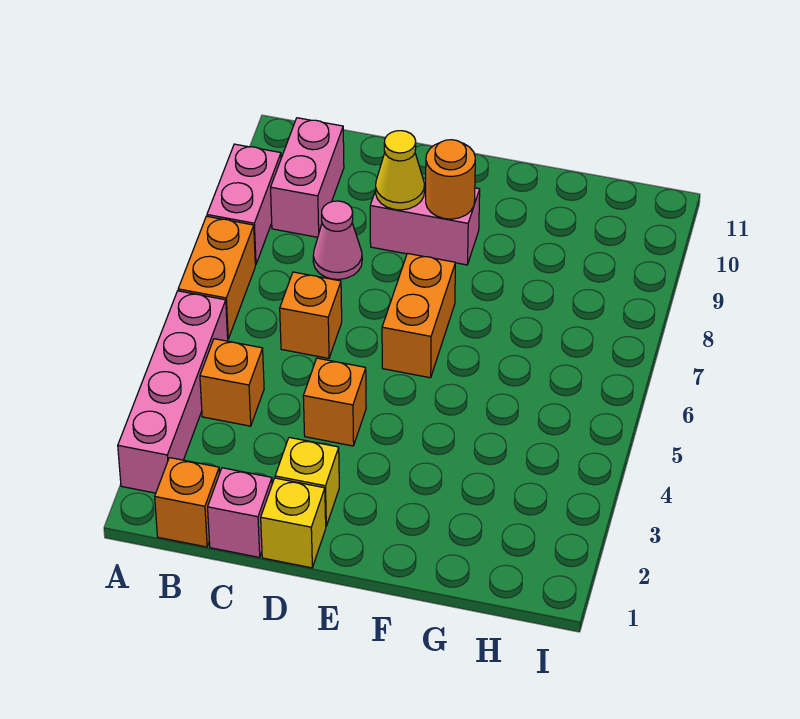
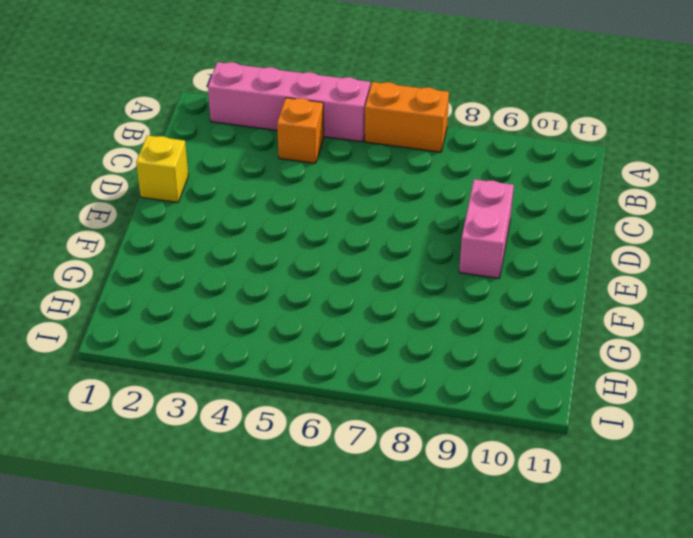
none -> pink 1x2 brick [207,144,281,265]
none -> orange 1x1 brick [155,458,220,547]
none -> pink 1x2 brick [271,118,344,237]

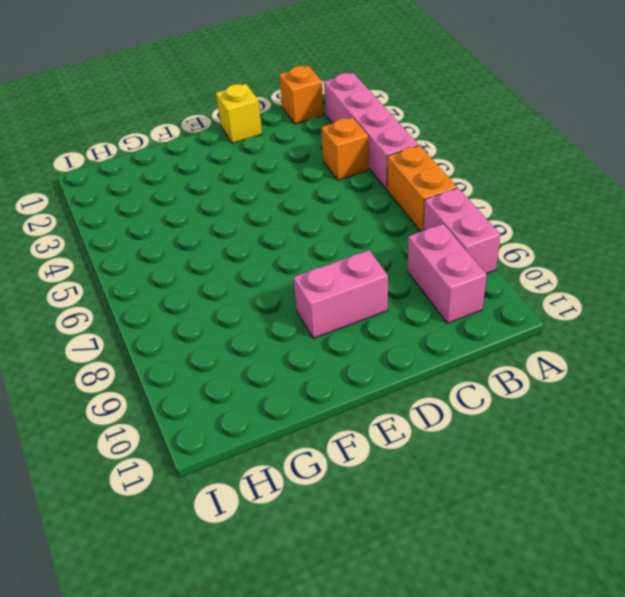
none -> pink 1x1 brick [208,468,272,557]
none -> orange 1x1 brick [280,272,342,358]
none -> pink 1x1 cone [313,201,362,279]

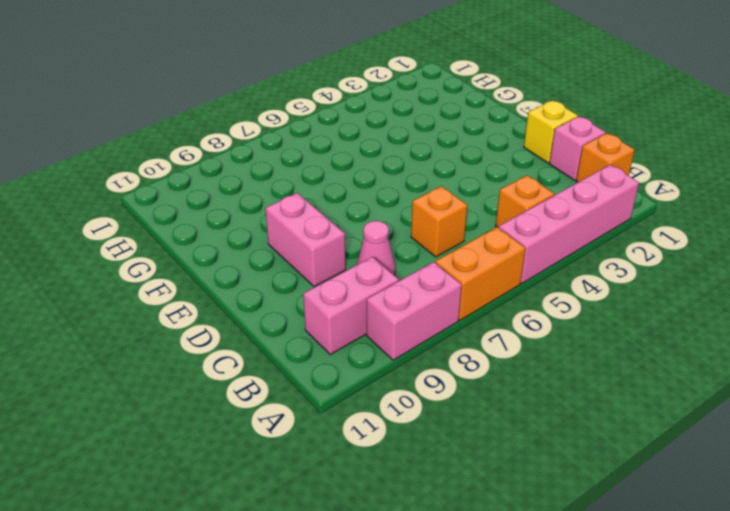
none -> yellow 1x1 brick [275,437,339,526]
none -> orange 1x1 brick [303,358,366,446]
none -> orange 1x2 brick [382,253,455,378]

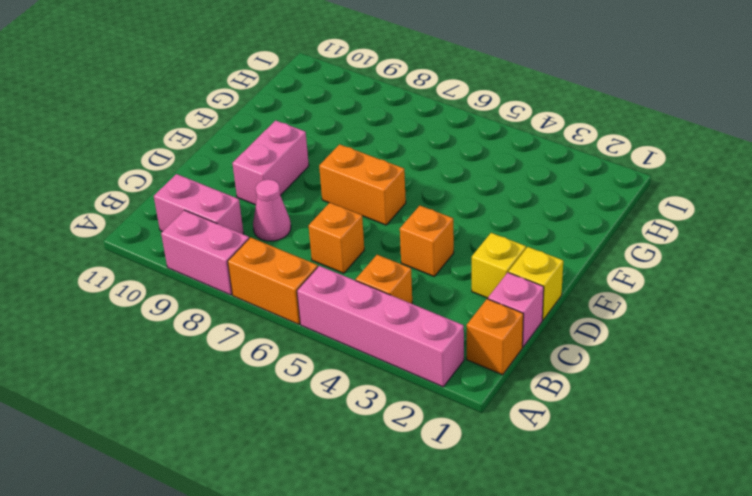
none -> yellow 1x1 cone [376,131,425,210]
none -> orange 1x1 round brick [426,140,475,219]

